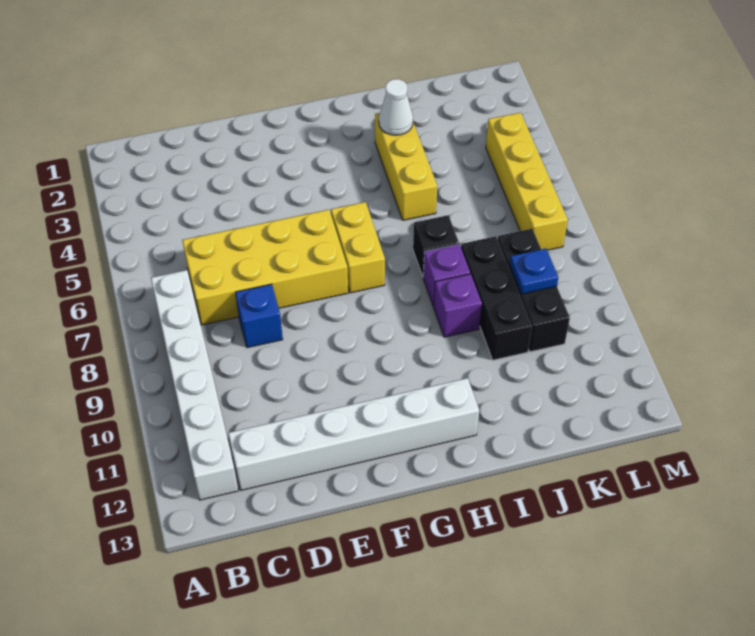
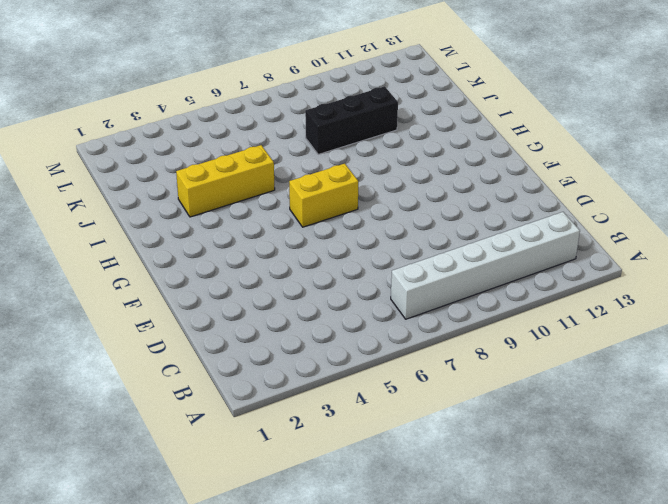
none -> yellow 2x4 brick [182,210,348,325]
none -> white 1x6 brick [228,378,479,490]
none -> blue 1x1 brick [235,284,283,348]

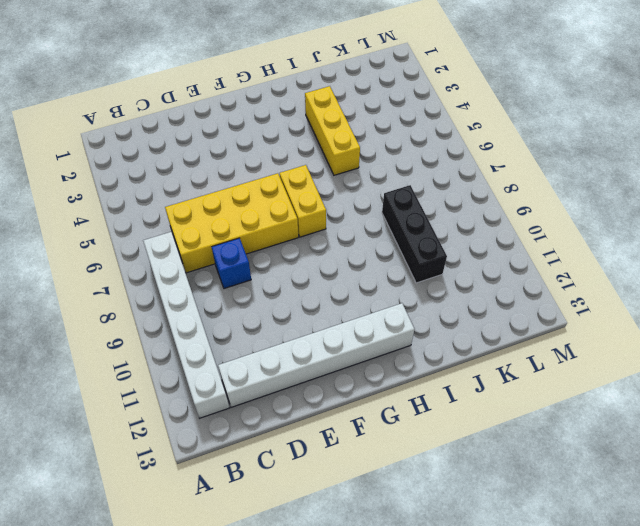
none -> black 1x1 brick [413,215,459,276]
none -> purple 1x1 brick [423,244,470,307]
none -> purple 1x1 brick [434,274,482,337]

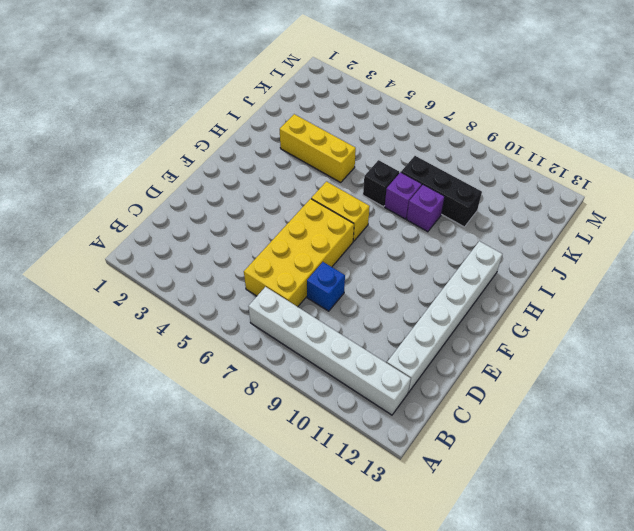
none -> black 1x3 brick [498,229,570,352]
none -> yellow 1x4 brick [486,113,568,250]
none -> white 1x1 cone [379,79,413,135]

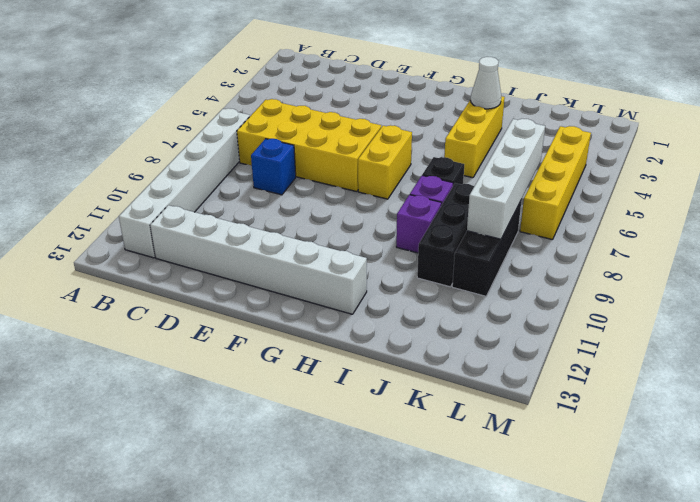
white 1x4 brick [467,119,545,239] -> blue 1x1 plate [510,249,558,294]

